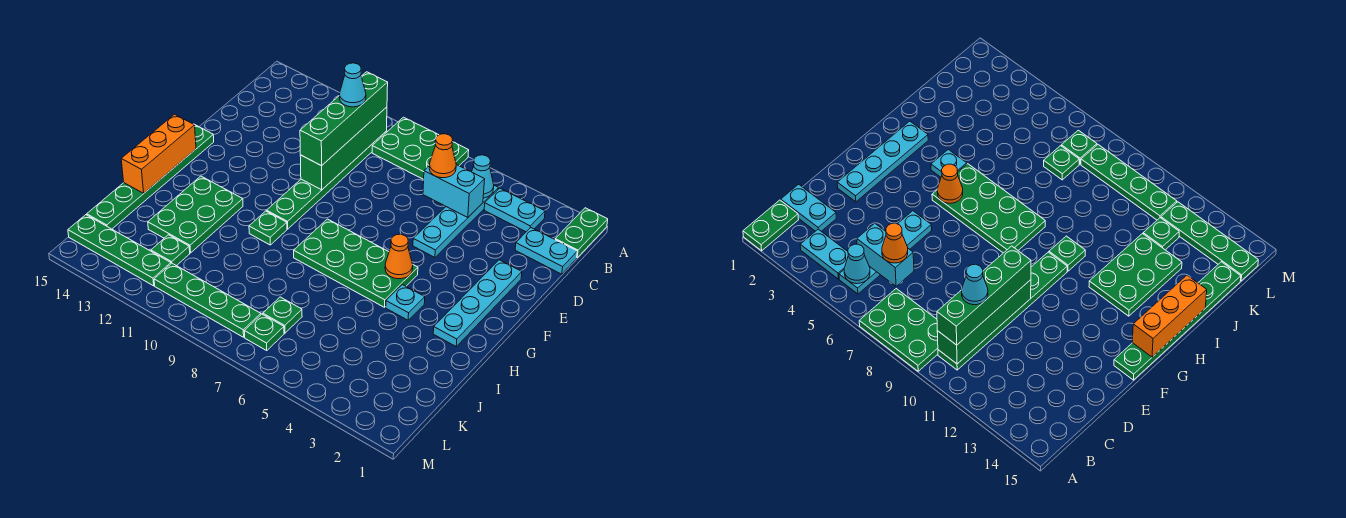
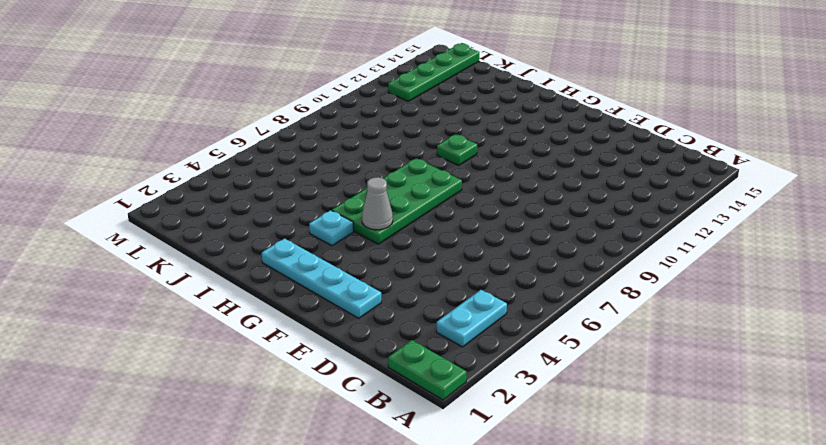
grey 1x1 cone [362,177,393,230] -> orange 1x1 cone [385,234,413,279]
none -> green 2x3 plate [372,117,469,179]
none -> cyan 1x4 plate [413,185,499,257]
none -> green 1x6 plate [267,132,386,229]

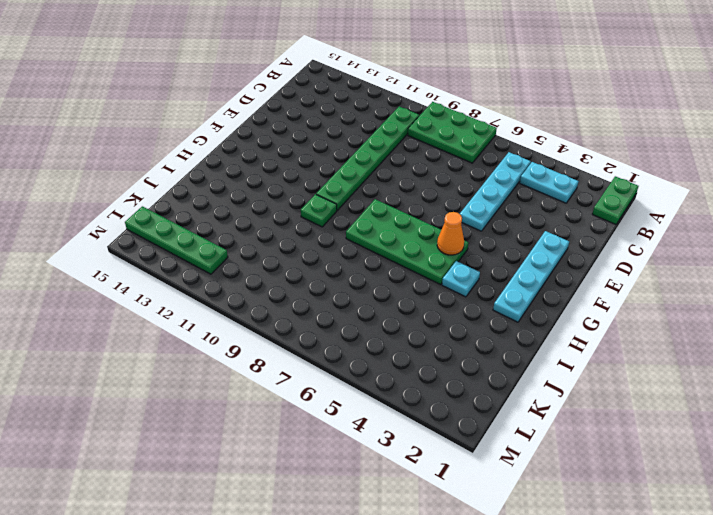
none -> cyan 1x2 plate [515,228,577,274]
none -> green 1x6 plate [87,125,214,229]
none -> green 2x3 plate [148,176,243,253]

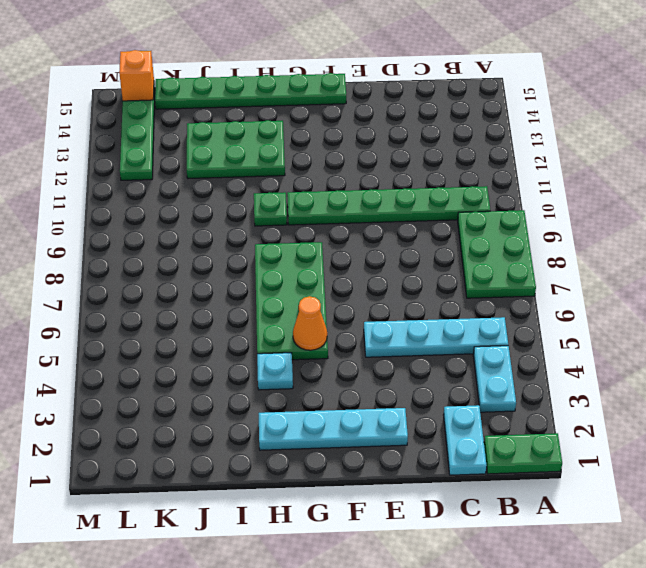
orange 1x1 brick [119,50,154,101] -> none
none -> green 1x1 plate [263,297,302,333]
none -> green 1x1 plate [151,235,190,266]
none -> green 1x1 plate [244,314,284,350]

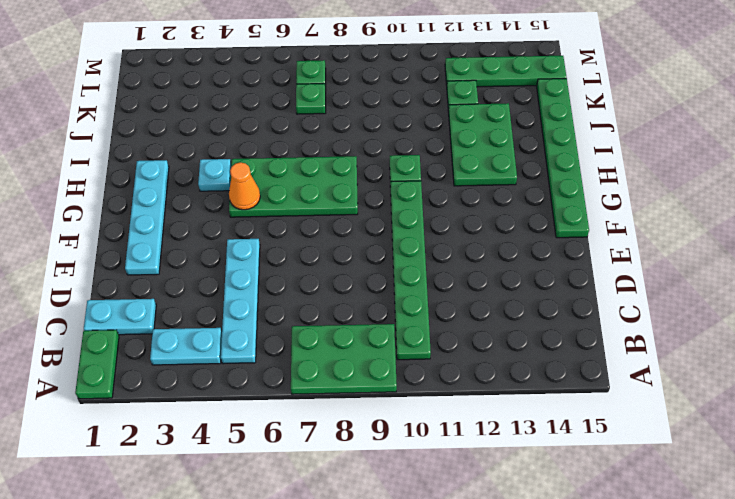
none -> green 1x4 plate [154,263,261,337]
none -> cyan 1x1 cone [472,155,494,198]
none -> green 1x4 brick [300,107,387,190]

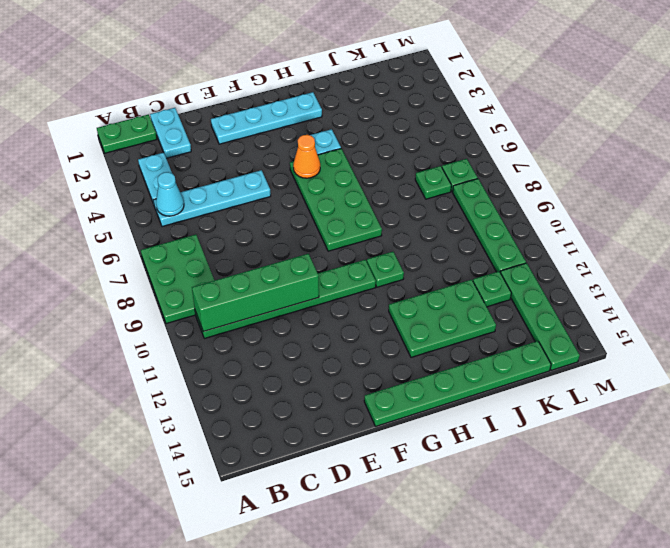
none -> cyan 1x2 brick [423,165,485,218]
none -> orange 1x3 brick [121,114,196,193]
none -> green 1x4 brick [300,72,388,166]

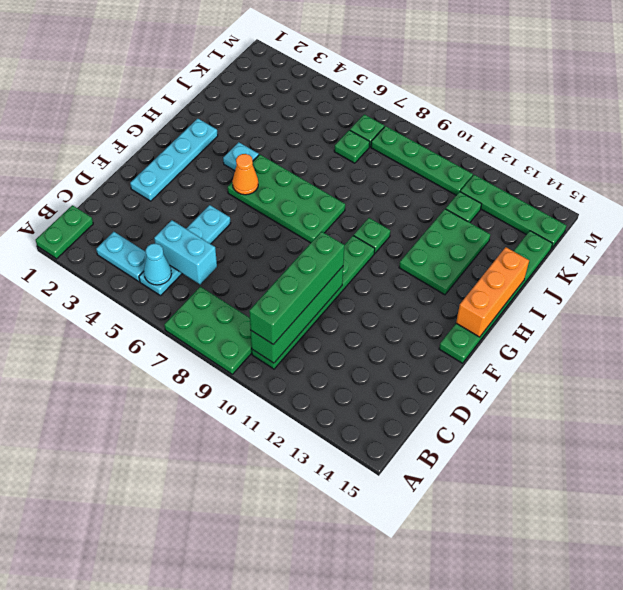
none -> cyan 1x2 plate [515,228,577,274]
none -> orange 1x1 cone [429,134,456,178]
none -> cyan 1x1 cone [339,63,366,107]

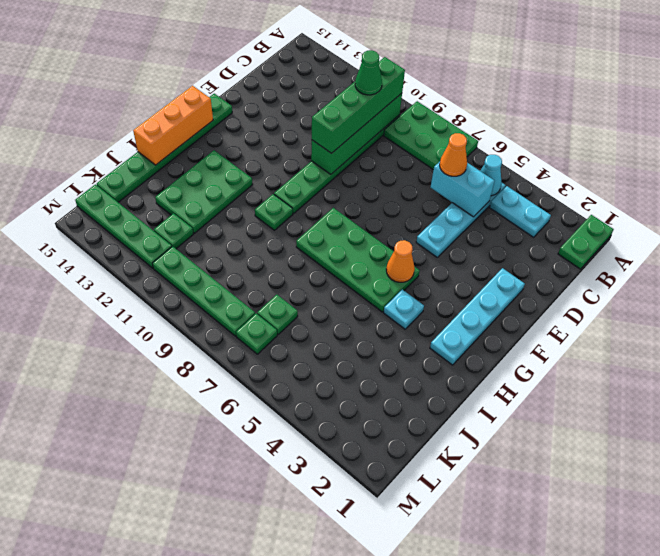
green 1x1 cone [355,50,382,95] -> cyan 1x1 cone [339,63,366,107]
none -> cyan 1x2 plate [515,228,577,274]

